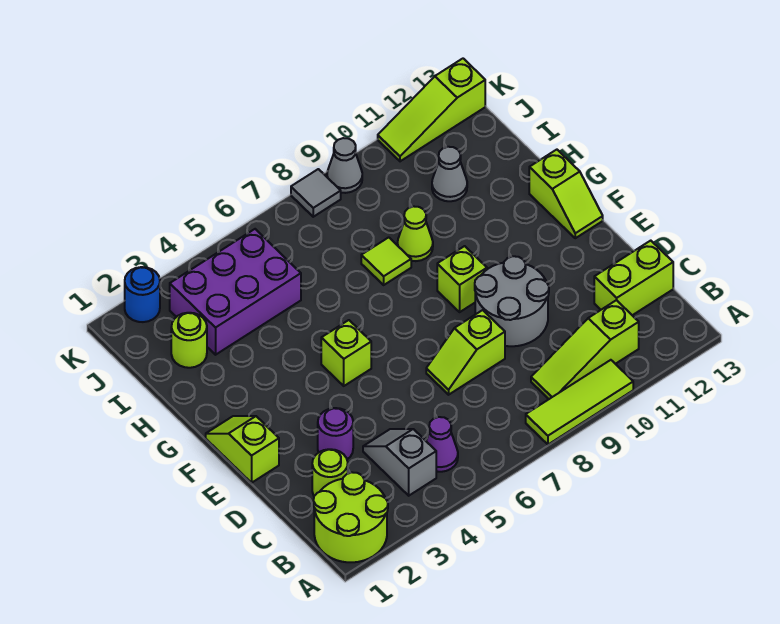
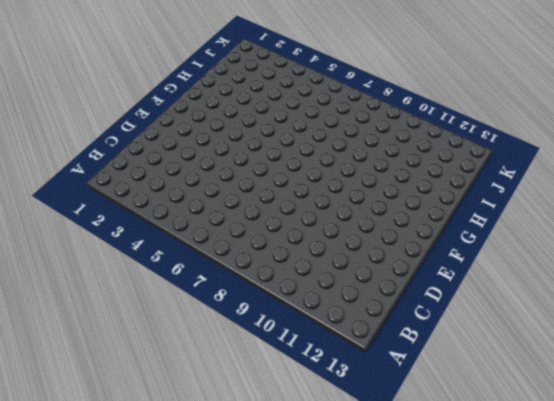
none -> lime 2x2 round brick [313,472,388,562]
none -> lime 1x3 tile [526,360,633,444]
none -> grey 1x2 slope [363,429,436,496]

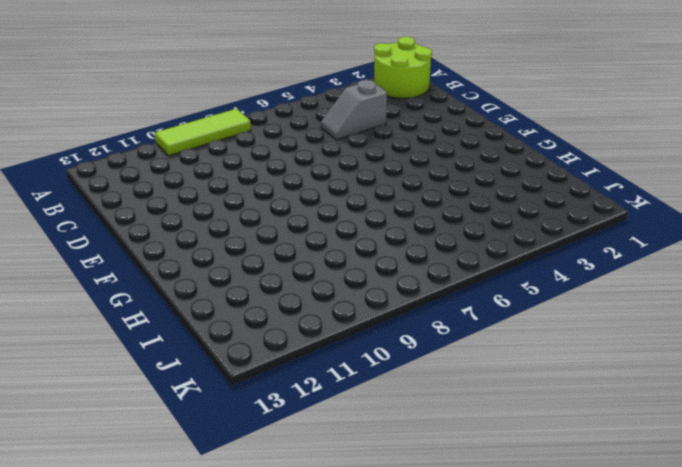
grey 1x2 slope [321,80,387,140] -> grey 1x2 slope turned to [363,429,436,496]
none -> purple 1x1 cone [426,417,458,472]
none -> lime 1x3 slope [531,300,639,399]
none -> lime 1x1 round brick [312,449,348,496]

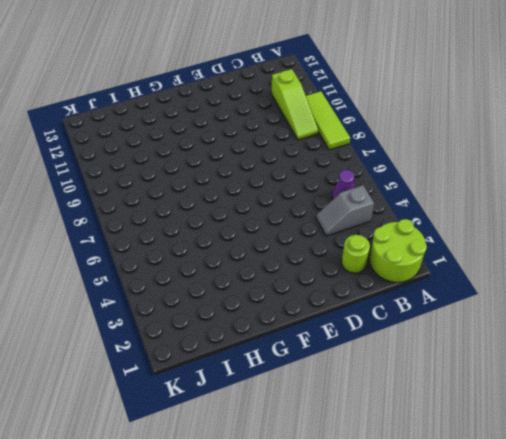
none -> lime 1x2 brick [594,241,673,315]
none -> purple 1x1 round brick [318,408,353,459]
none -> lime 1x2 slope [426,310,505,395]

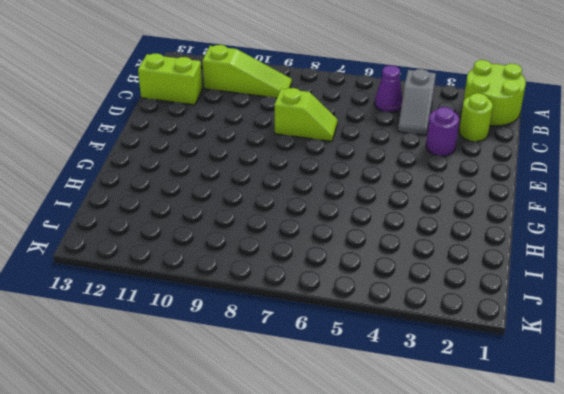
none -> lime 1x3 tile [526,360,633,444]
none -> grey 2x2 round brick [475,256,549,346]
none -> lime 1x2 slope [206,416,279,483]

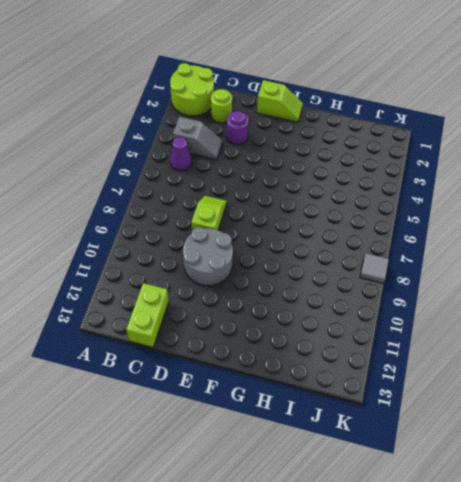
none -> lime 1x3 tile [526,360,633,444]
none -> lime 1x3 slope [531,300,639,399]
none -> lime 1x1 brick [321,320,371,386]

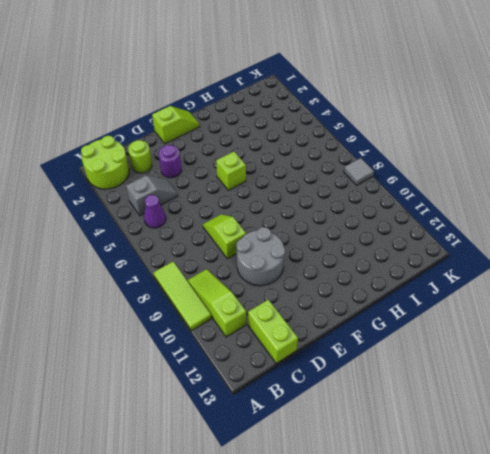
none -> lime 1x1 brick [437,246,487,312]
none -> lime 1x2 slope [529,150,603,238]
none -> lime 1x1 tile [361,237,411,285]

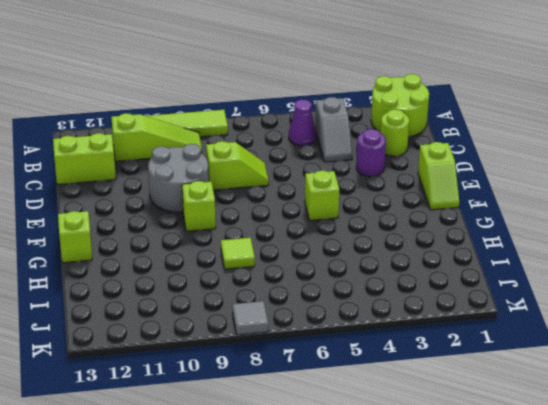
none -> lime 1x1 cone [397,206,433,261]
none -> lime 1x1 round brick [171,313,207,368]
none -> purple 2x3 brick [170,229,301,355]

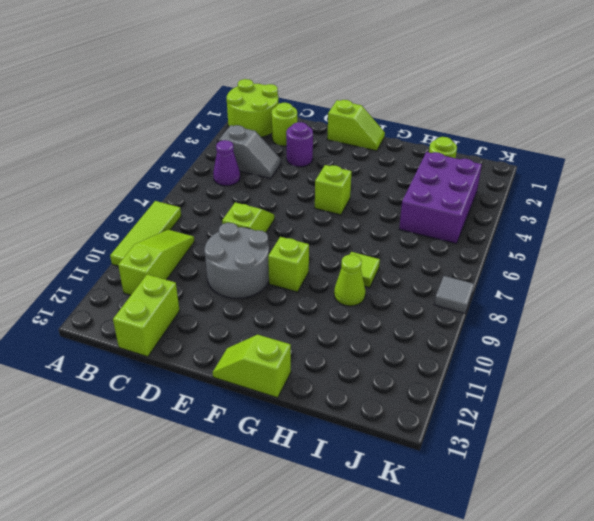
none -> grey 1x1 cone [432,147,467,201]
none -> blue 1x1 round brick [125,267,160,322]
none -> grey 1x1 cone [327,138,362,193]

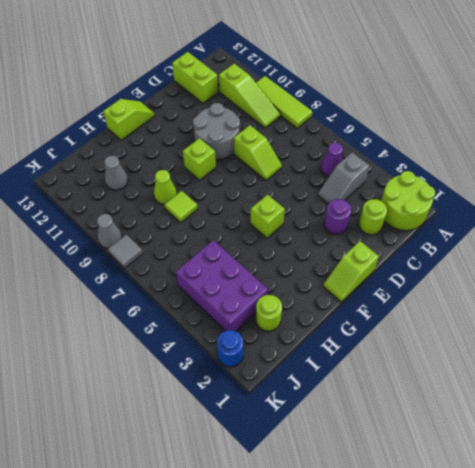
none -> lime 1x3 slope [378,59,485,161]

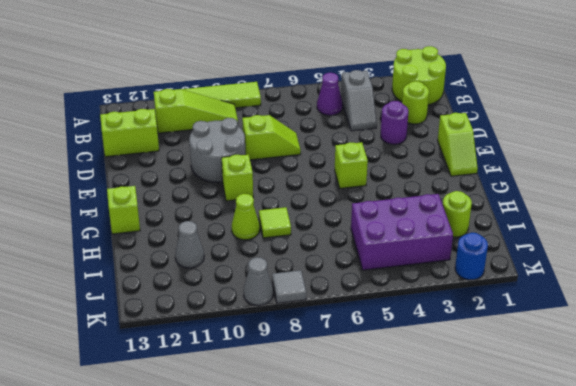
none -> lime 1x3 slope [378,59,485,161]

